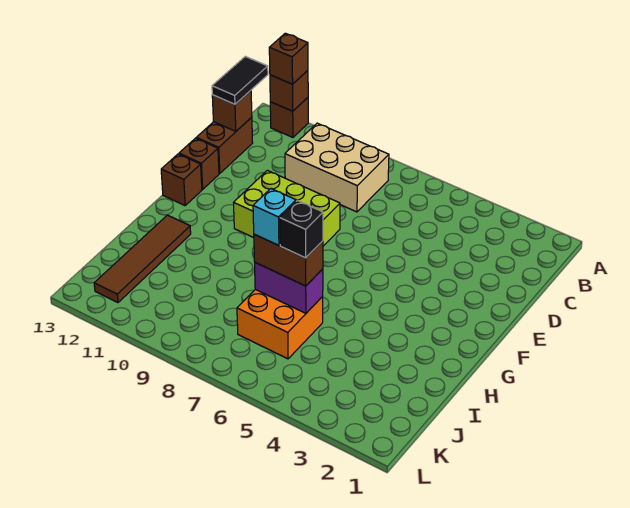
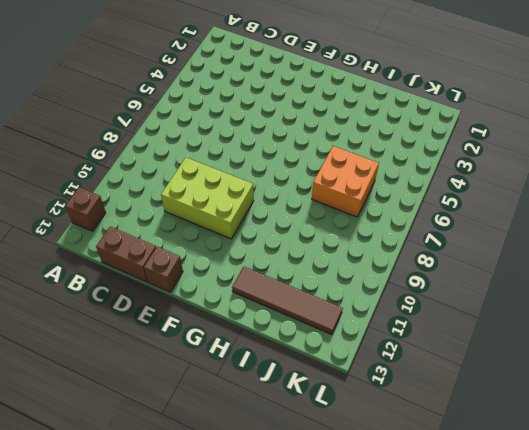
lime 2x3 brick [161,158,254,239] -> lime 2x3 brick turned to [233,170,340,246]
none -> tan 2x3 brick [285,123,389,212]
none -> brown 1x1 brick [161,154,202,205]
none -> brown 1x1 brick [270,71,308,111]

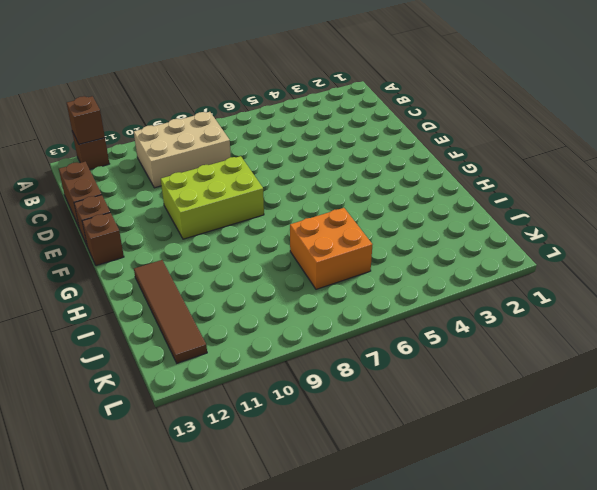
none -> brown 1x1 brick [212,91,252,131]
none -> purple 1x2 brick [255,263,323,313]
none -> brown 1x1 brick [269,33,308,84]

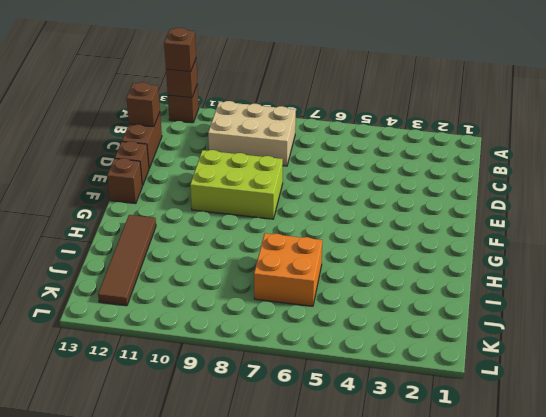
none -> purple 1x2 brick [255,263,323,313]
none -> black 1x2 tile [212,56,268,104]
none -> brown 1x2 brick [254,234,323,286]

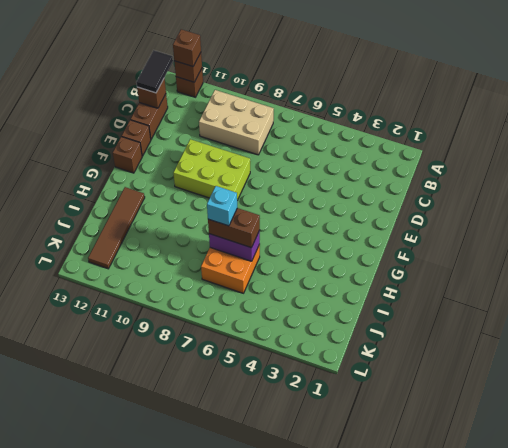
none -> black 1x1 brick [280,201,323,258]

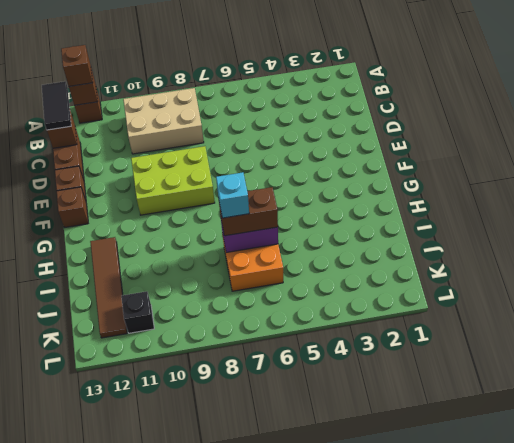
black 1x1 brick [121,291,154,333] -> black 1x1 brick moved to [280,201,323,258]

